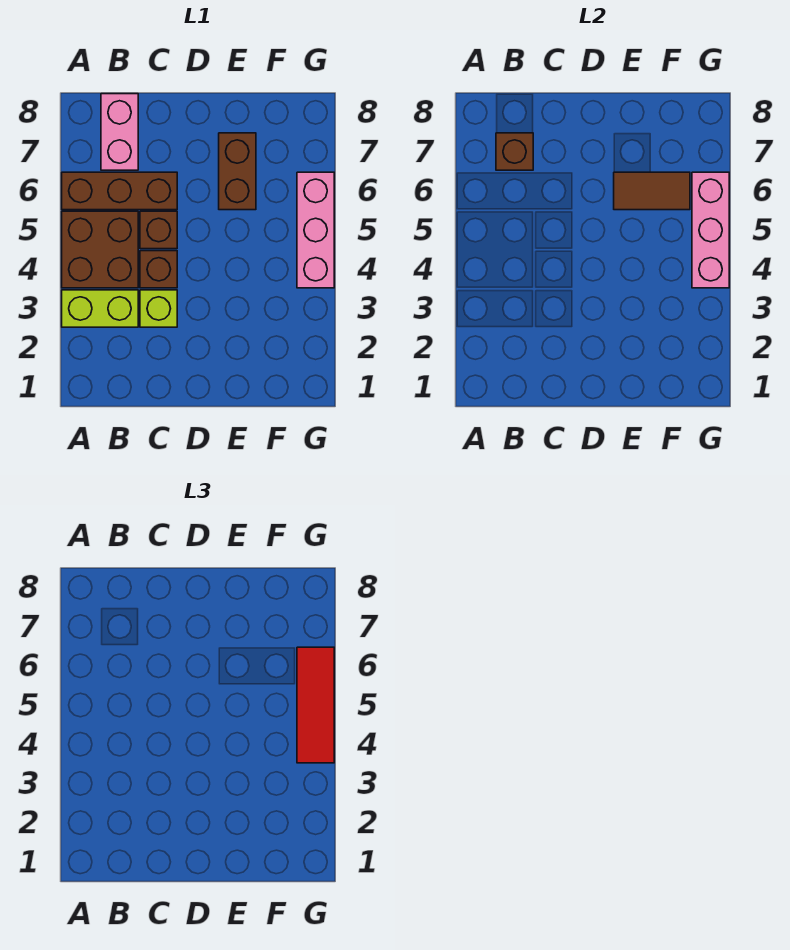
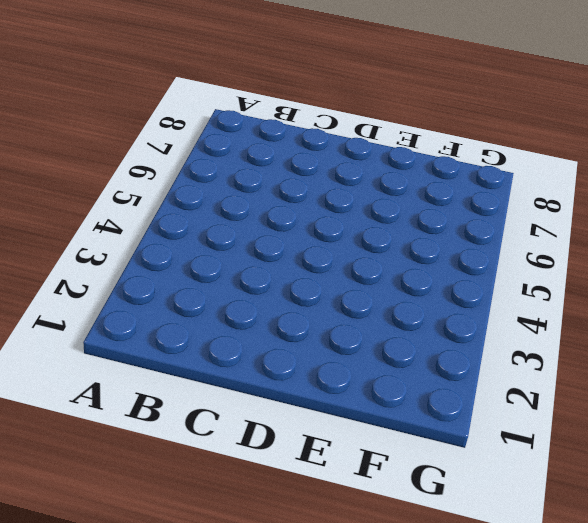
none -> lime 1x2 brick [62,290,138,327]
none -> brown 2x2 brick [62,211,138,288]
none -> brown 1x3 brick [62,172,177,210]

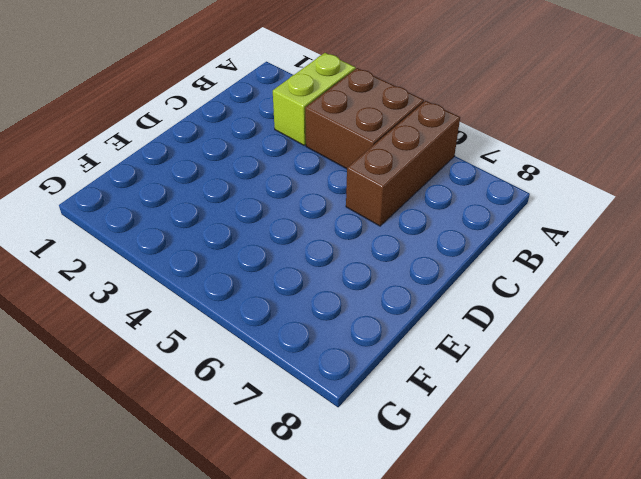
none -> pink 1x2 brick [101,94,138,170]
none -> lime 1x1 brick [140,290,177,327]
none -> brown 1x1 brick [140,251,177,288]

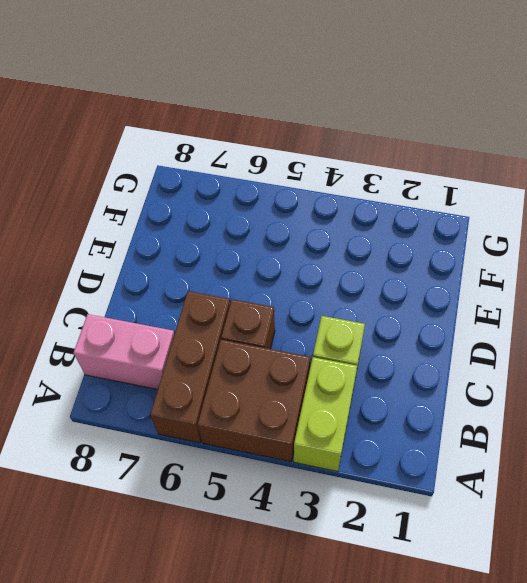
none -> brown 1x1 brick [140,251,177,288]
none -> brown 1x2 brick [219,133,256,210]
none -> pink 1x3 brick [297,172,334,288]

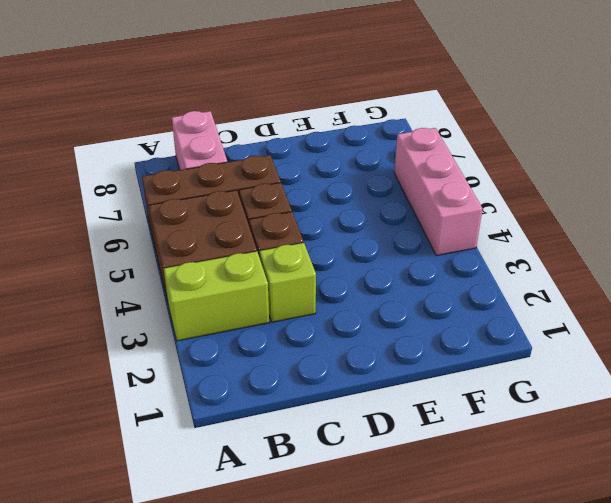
none -> brown 1x2 brick [219,133,256,210]
none -> brown 1x1 brick [496,133,533,170]
none -> brown 1x2 tile [614,172,690,210]

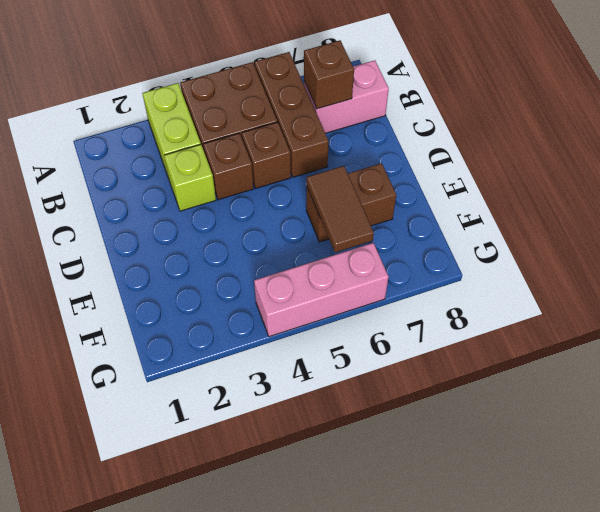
none -> pink 1x3 brick [692,172,729,288]
none -> red 1x3 tile [297,647,334,763]

